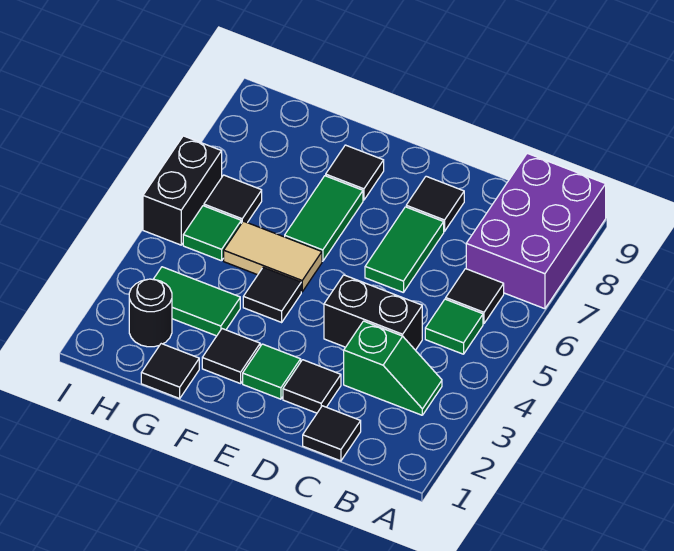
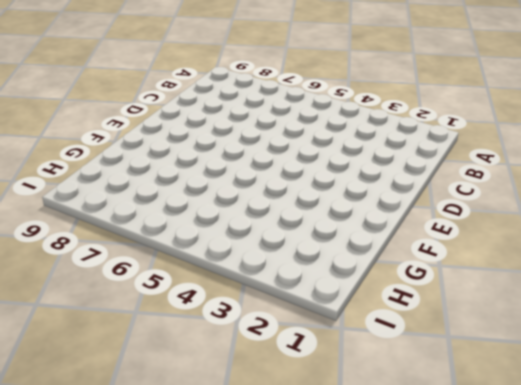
none -> purple 2x3 brick [466,153,606,309]
none -> green 1x2 slope [344,321,442,415]
none -> green 1x1 tile [425,299,483,354]

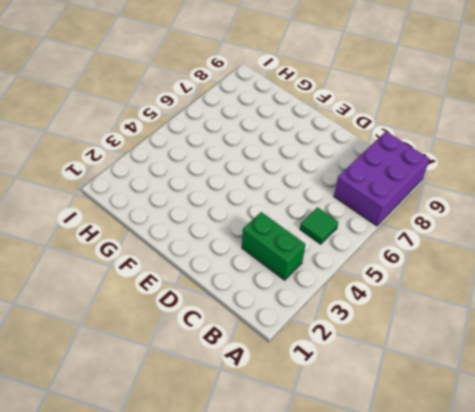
green 1x2 brick [242,212,305,280] -> green 1x2 slope [344,321,442,415]
none -> black 1x1 tile [446,269,504,324]
none -> black 1x1 tile [303,406,361,461]
none -> black 1x2 brick [324,275,422,350]

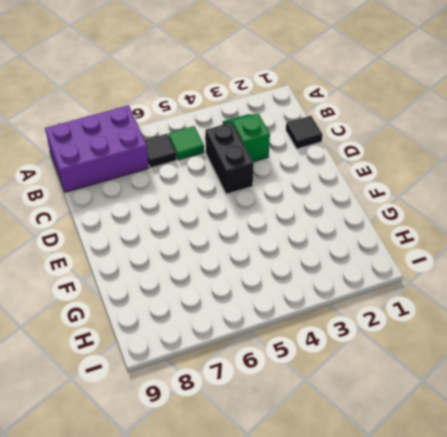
none -> black 1x1 tile [283,360,341,413]
none -> green 1x2 tile [365,207,444,293]
none -> black 1x1 tile [406,176,464,231]

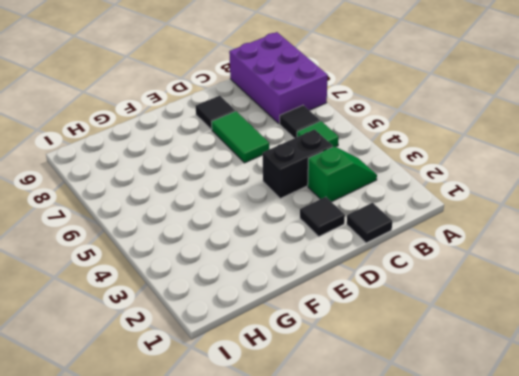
none -> green 1x1 tile [243,344,301,399]
none -> black 1x1 tile [202,329,260,384]
none -> black 1x1 tile [243,267,301,322]

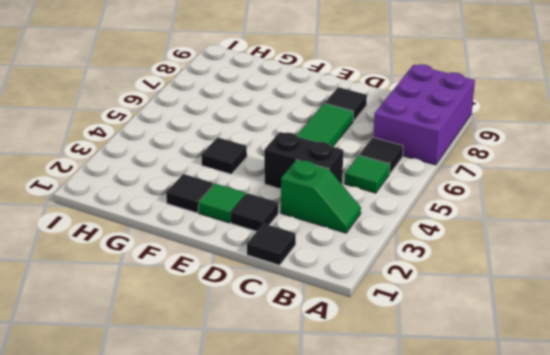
none -> tan 1x2 tile [224,221,322,292]
none -> green 1x2 tile [285,176,363,261]
none -> black 1x1 tile [326,145,384,200]

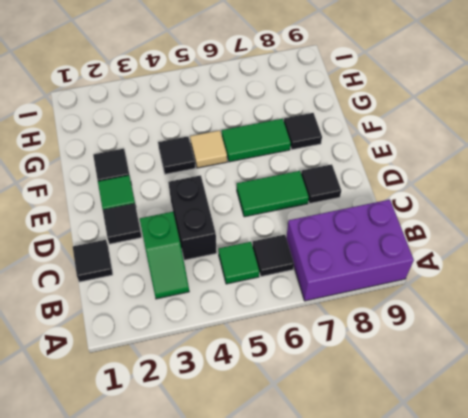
tan 1x1 tile [190,130,227,168] -> tan 1x2 tile [224,221,322,292]
none -> black 1x1 tile [141,344,199,399]
none -> green 1x2 tile [154,267,240,336]
none -> black 1x1 round brick [129,279,172,347]

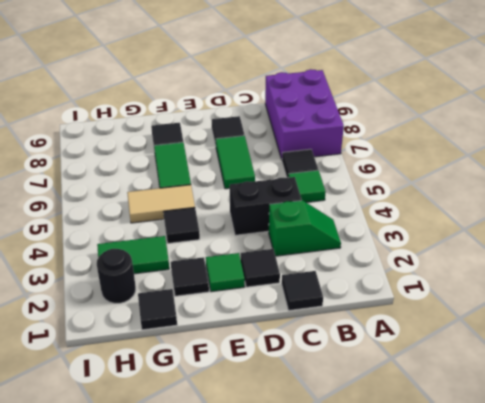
none -> green 1x1 tile [183,206,241,261]
none -> black 1x1 tile [204,175,262,223]
none -> black 1x2 brick [143,136,222,245]

